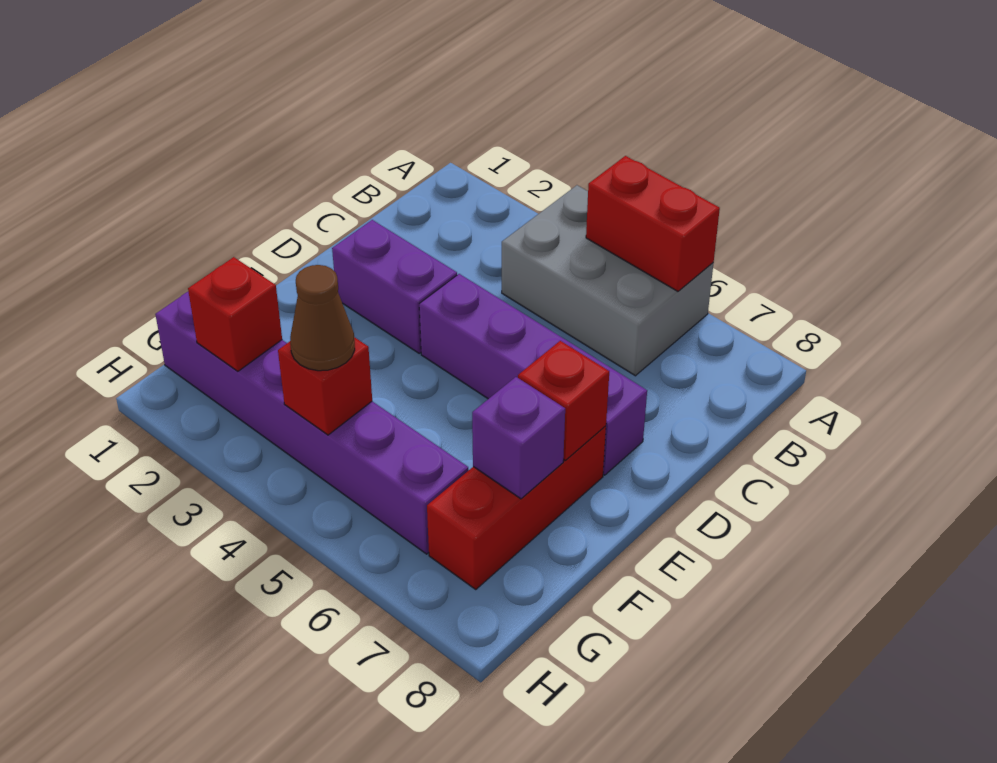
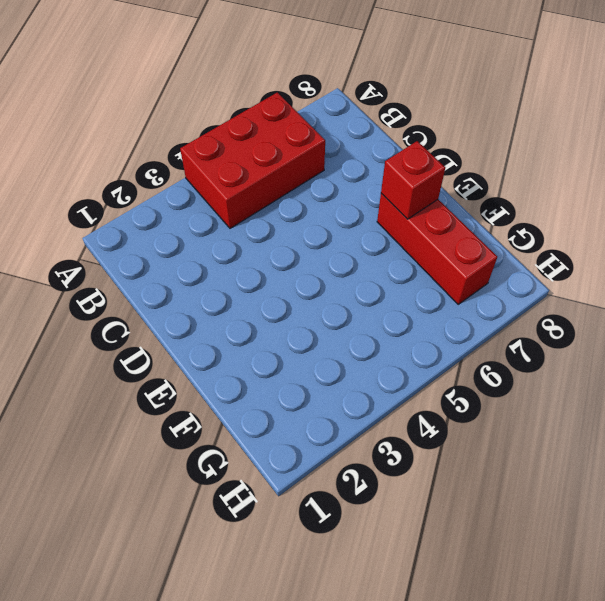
red 2x3 brick [180,92,325,228] -> grey 2x3 brick [502,185,713,376]
none -> purple 1x2 brick [332,220,457,353]
none -> purple 1x4 brick [419,274,647,475]

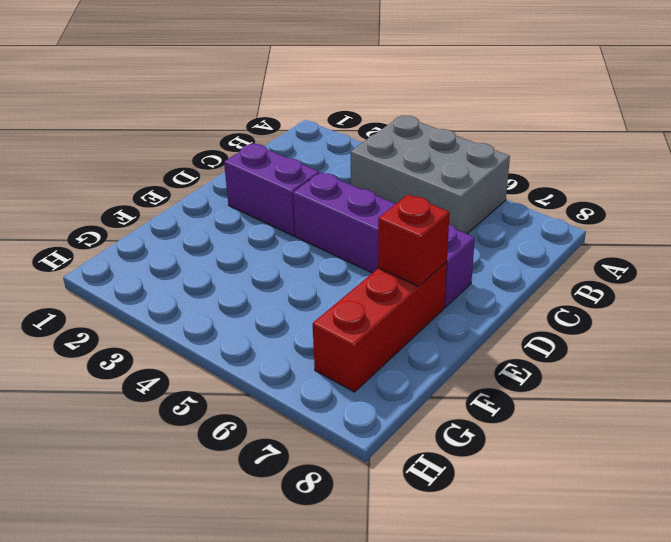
none -> purple 1x6 brick [155,292,469,554]
none -> red 1x2 brick [586,156,720,291]

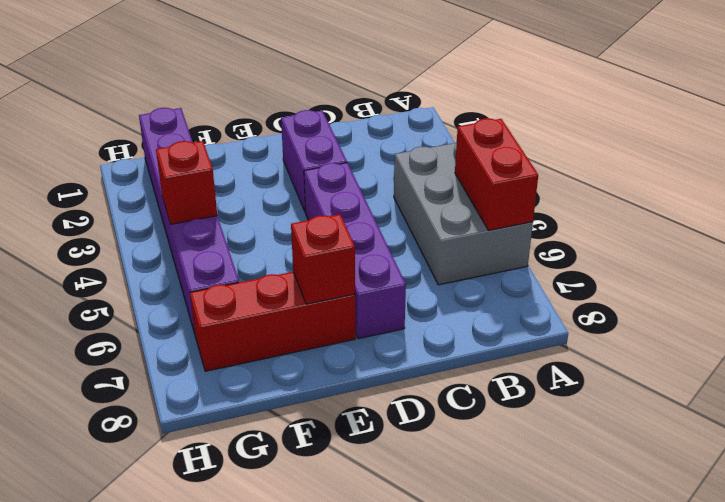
none -> purple 1x1 brick [472,377,565,499]
none -> red 1x1 brick [188,257,282,371]

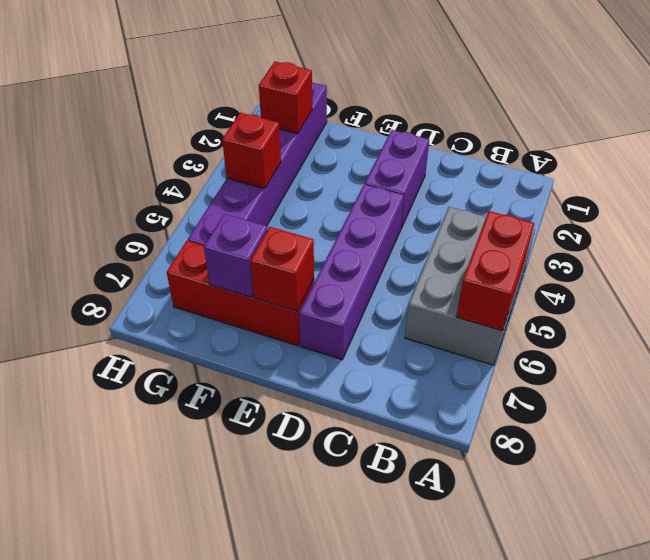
none -> brown 1x1 cone [290,265,355,371]

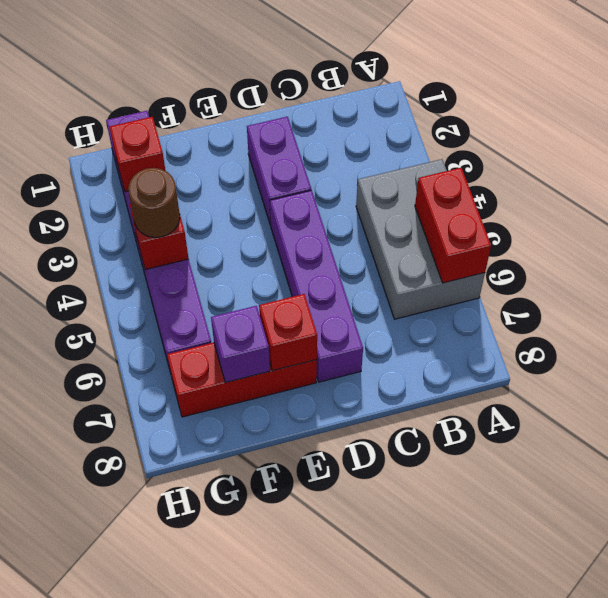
brown 1x1 round brick [128,168,180,238] -> brown 1x1 cone [290,265,355,371]

